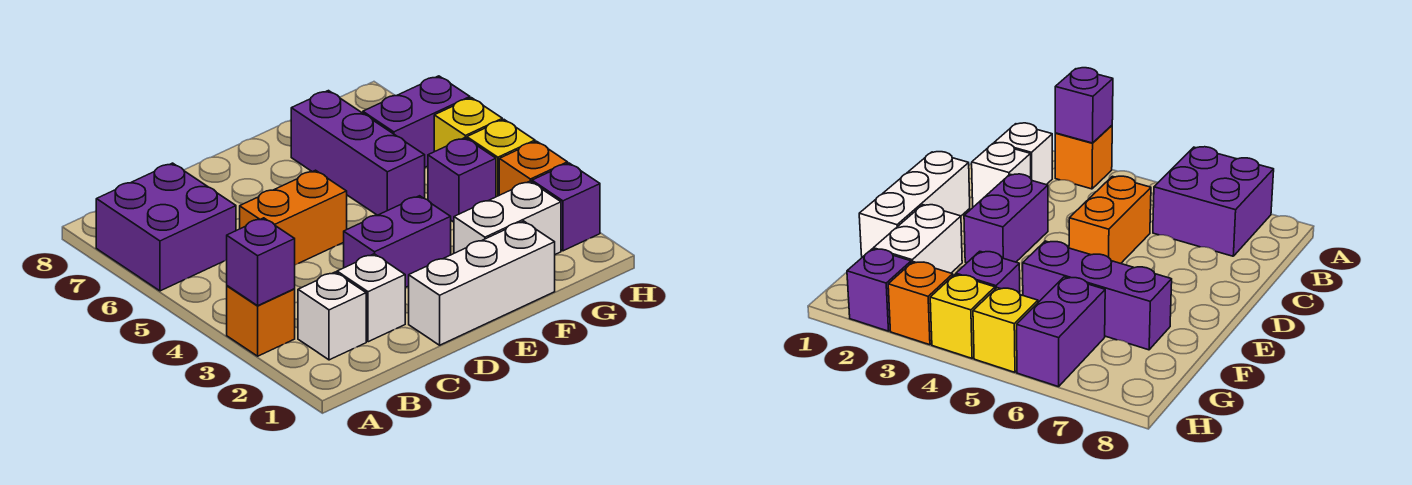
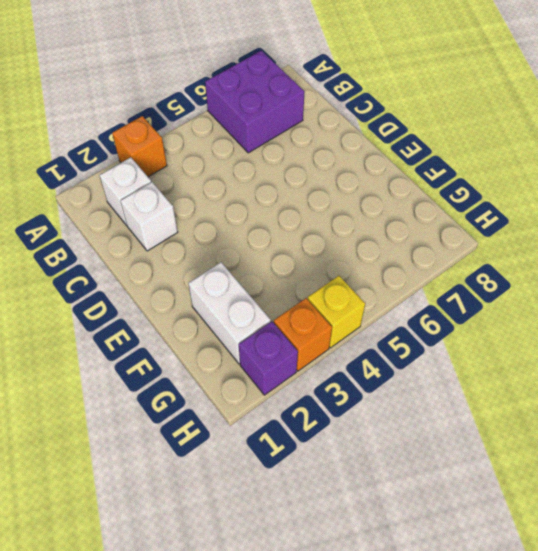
none -> orange 1x2 brick [240,170,347,265]
none -> white 1x3 brick [409,221,555,345]
none -> purple 1x2 brick [344,196,451,287]

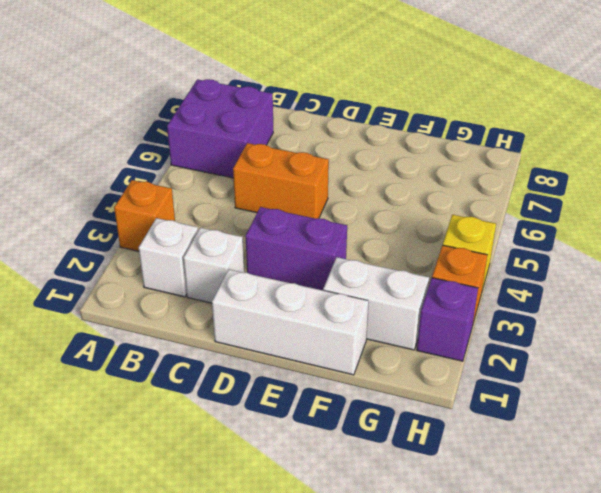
none -> purple 1x3 brick [291,91,425,215]
none -> purple 1x1 brick [428,138,496,222]
none -> purple 1x2 brick [363,76,470,167]

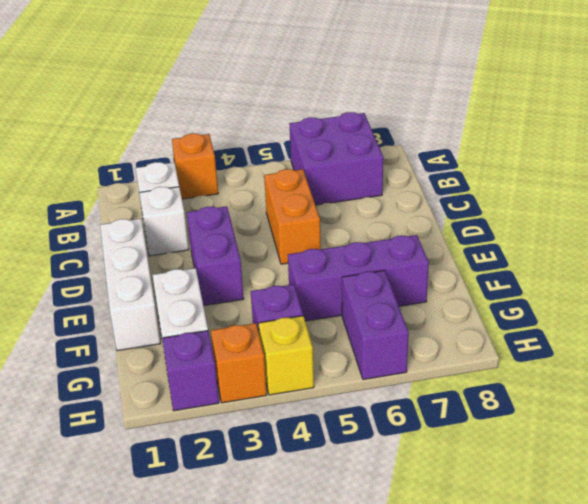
none -> yellow 1x1 brick [434,98,502,152]
none -> purple 1x1 brick [227,218,295,306]

